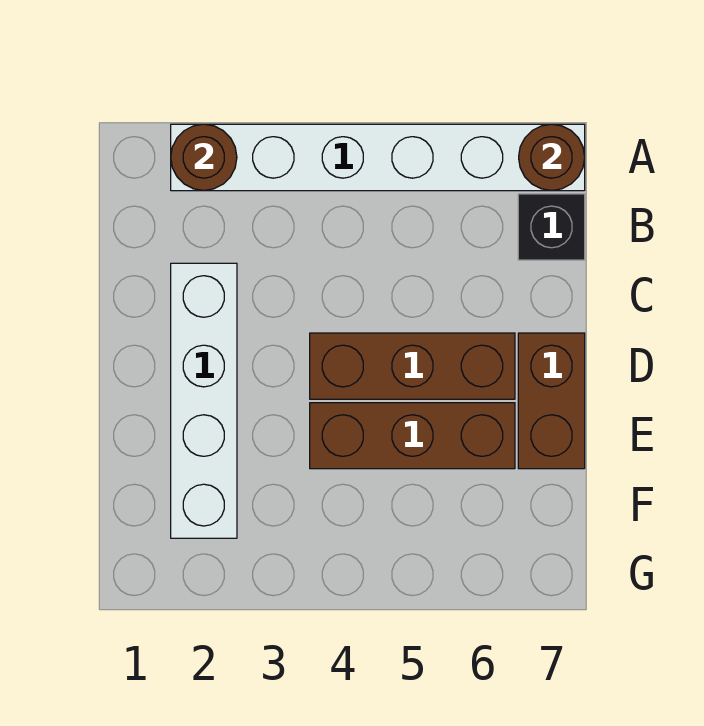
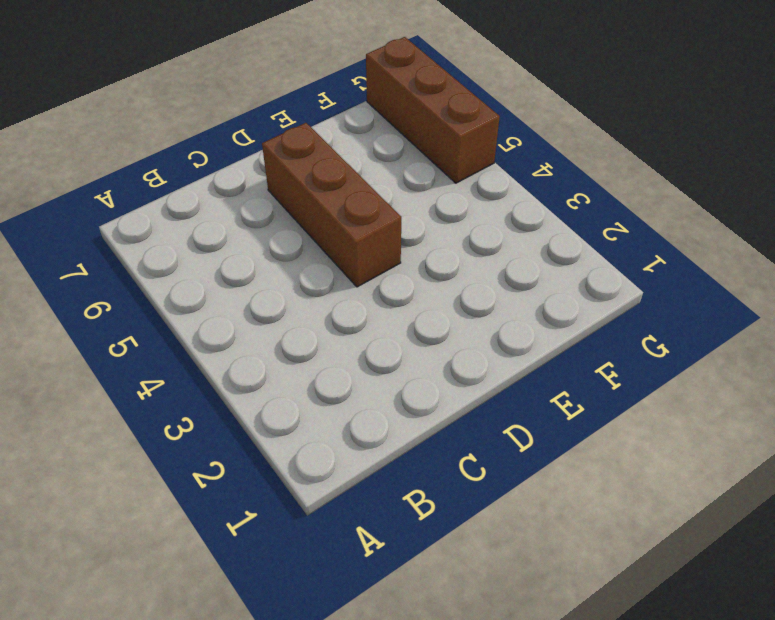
brown 1x3 brick [366,37,500,183] -> brown 1x3 brick moved to [310,403,515,469]
none -> white 1x6 brick [171,124,585,191]
none -> black 1x1 brick [518,194,585,260]

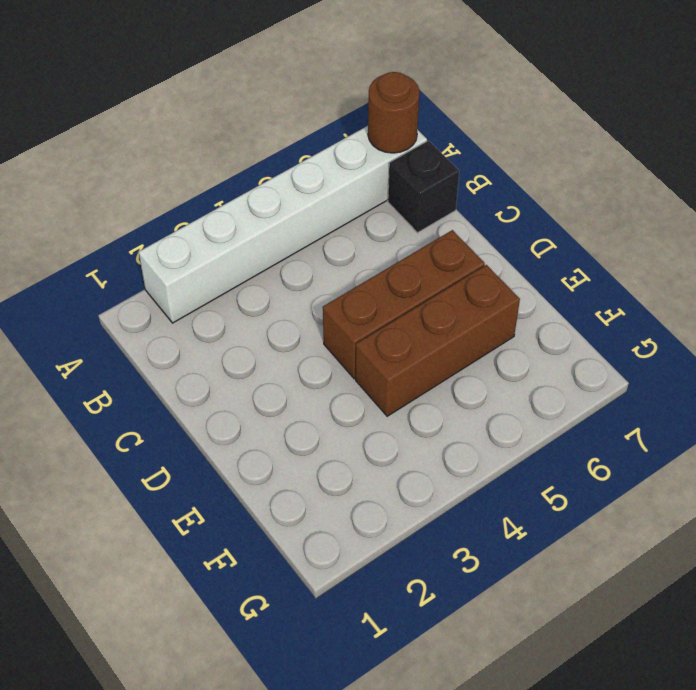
none -> white 1x4 brick [171,263,237,538]
none -> brown 1x2 brick [518,333,585,469]

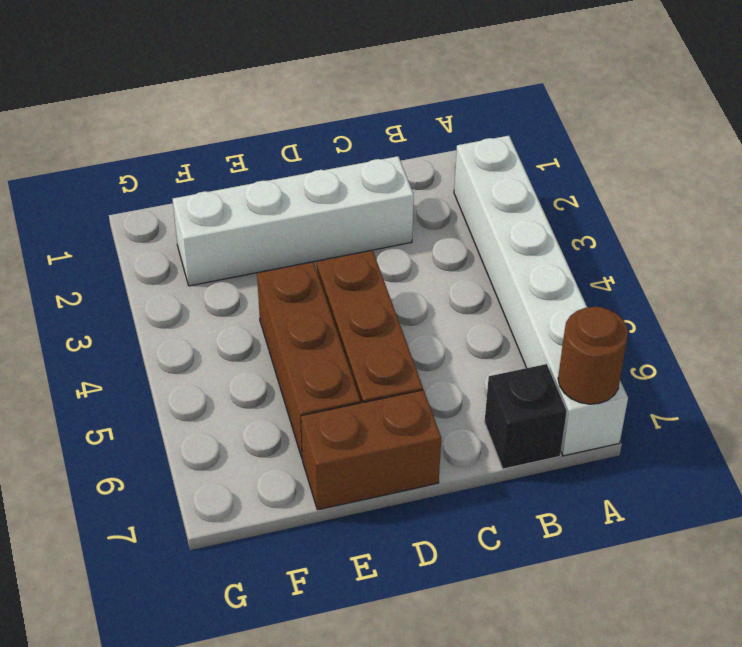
none -> brown 1x1 round brick [171,124,237,190]

